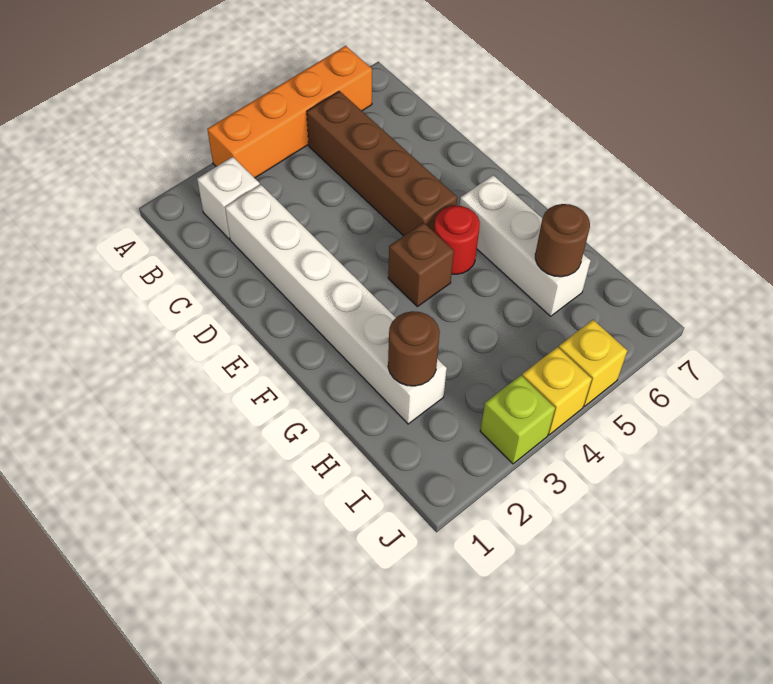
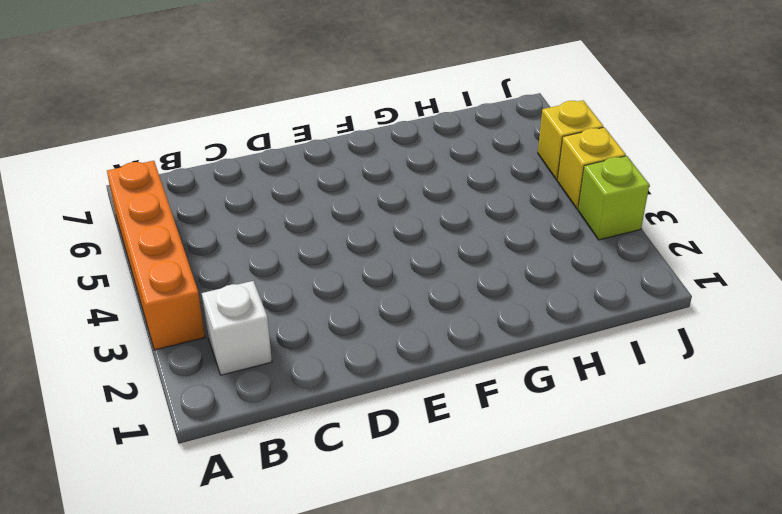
none -> brown 1x4 brick [307,91,457,236]
none -> white 1x6 brick [225,185,447,424]
none -> brown 1x1 brick [388,222,454,307]

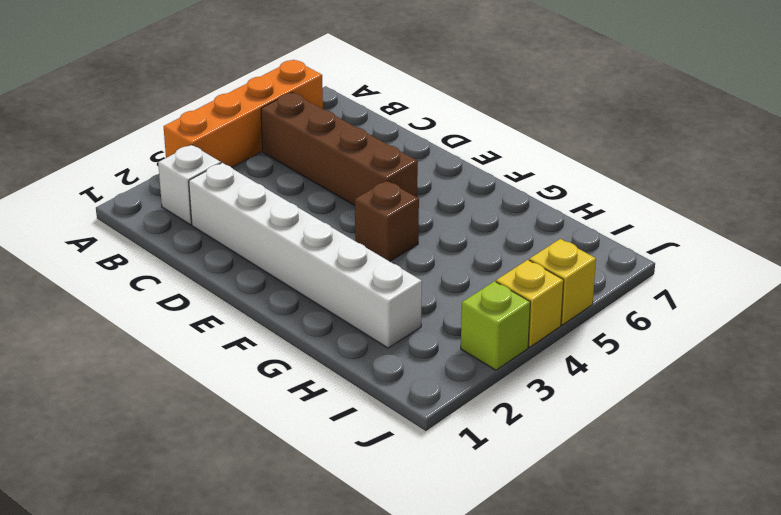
none -> red 1x1 round brick [434,206,480,274]
none -> white 1x3 brick [460,175,591,316]
none -> brown 1x1 round brick [388,311,440,386]

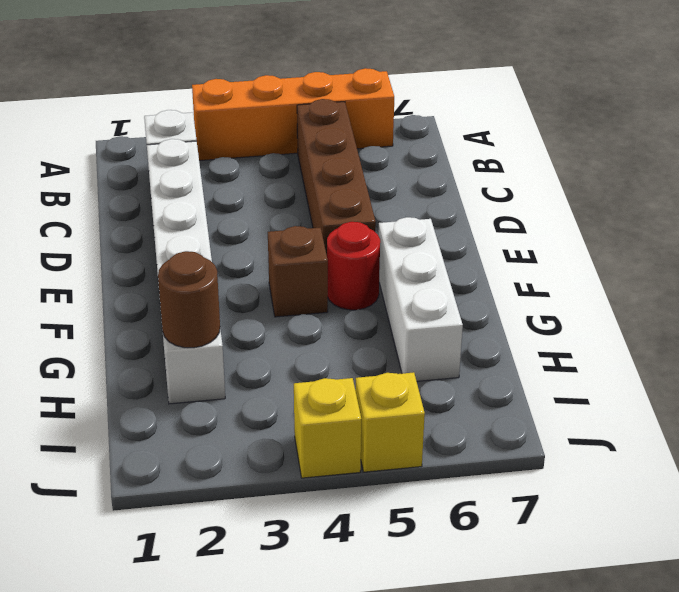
none -> lime 1x1 brick [480,375,555,464]
none -> brown 1x1 round brick [535,204,590,277]

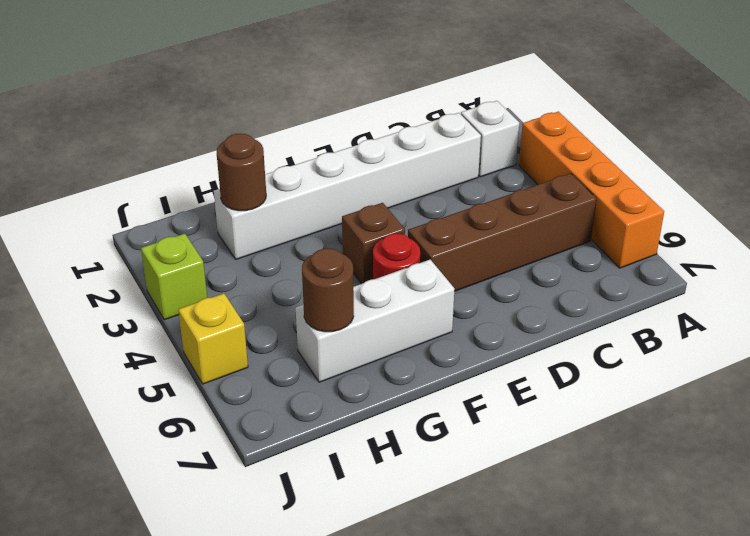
none -> yellow 1x1 brick [522,347,592,435]

